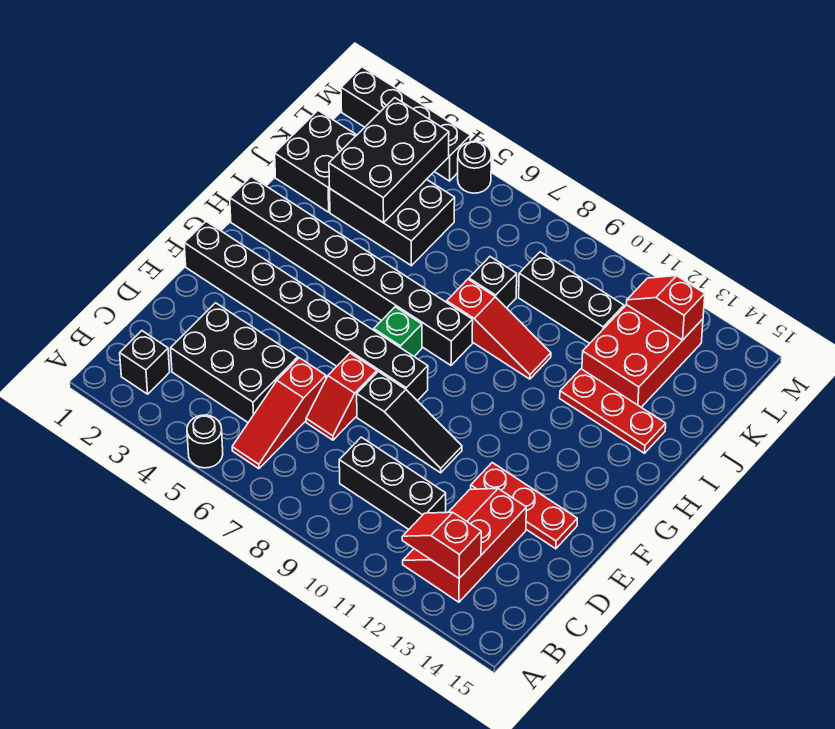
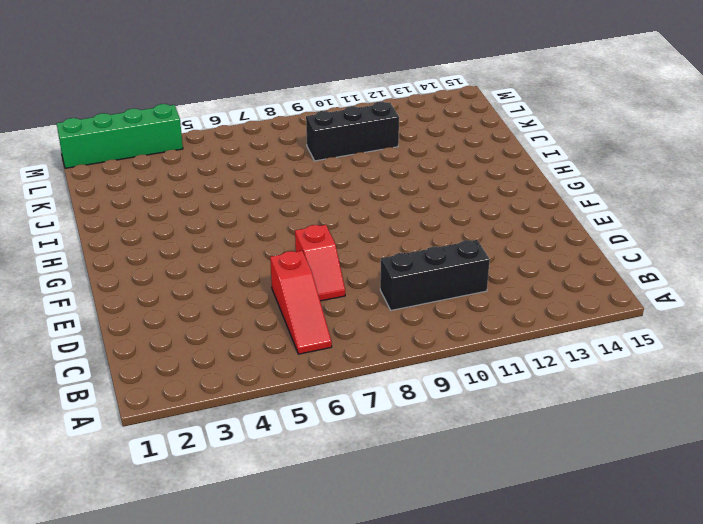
green 1x4 brick [56,104,183,168] -> black 1x4 brick [341,67,470,181]
none -> black 1x1 round brick [187,415,223,468]
none -> black 1x1 brick [120,331,170,394]
none -> red 2x3 slope [403,488,526,602]

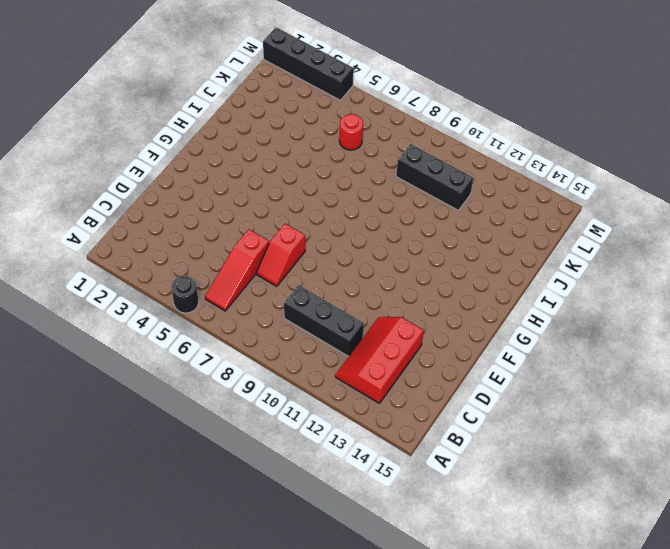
red 1x1 round brick [339,114,363,150] -> none
none -> black 1x1 brick [120,331,170,394]
none -> black 2x3 brick [171,303,298,422]
none -> black 1x3 slope [357,371,462,473]

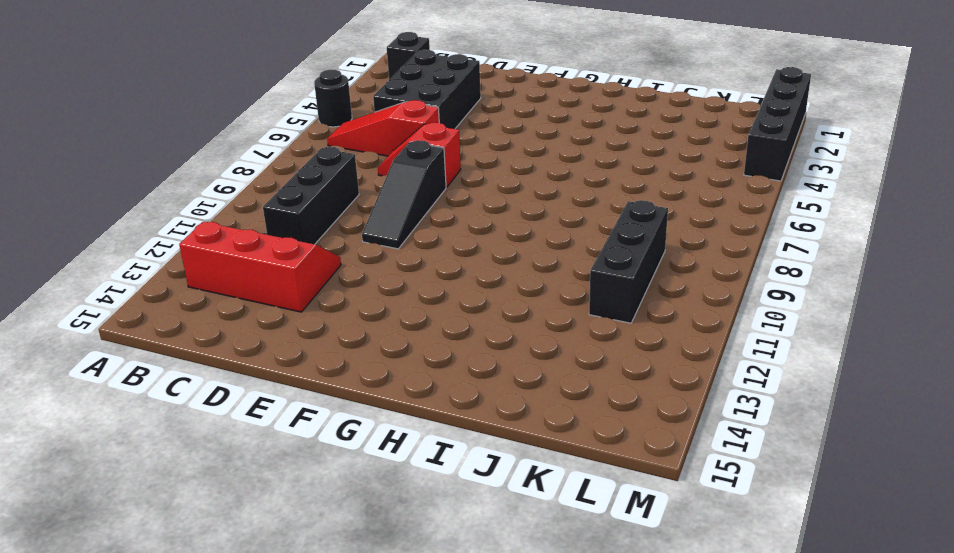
none -> red 1x3 plate [471,463,577,549]
none -> black 1x8 brick [184,221,428,401]
none -> green 1x1 brick [374,307,422,356]

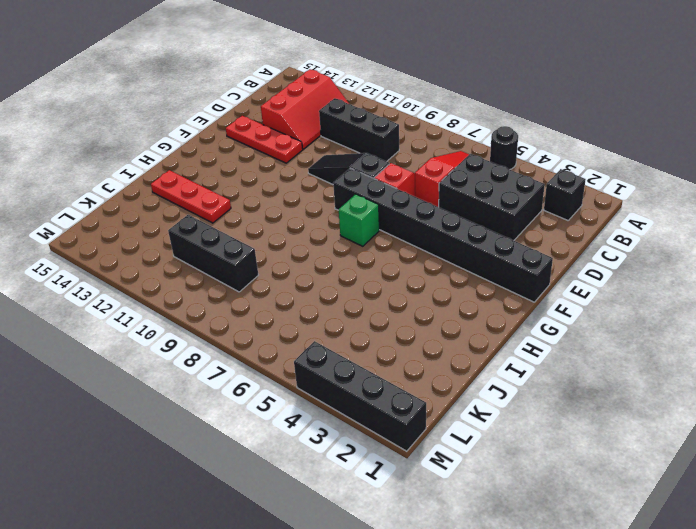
none -> black 1x8 brick [230,177,473,365]
none -> red 1x3 slope [447,279,551,379]
none -> black 2x2 brick [275,111,357,212]

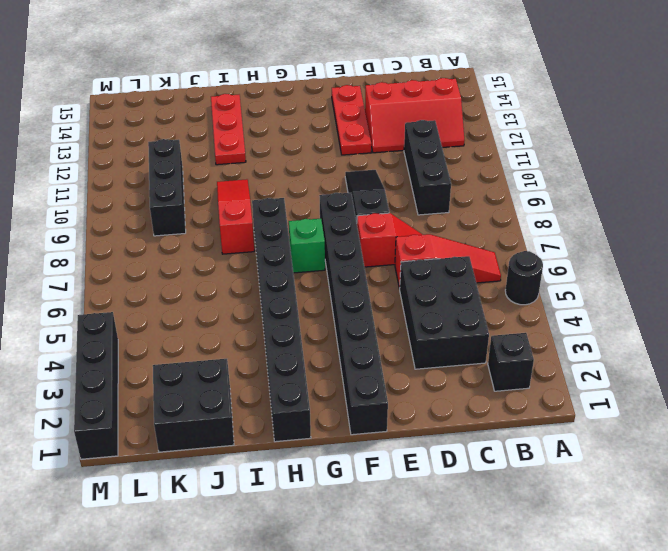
none -> black 2x3 brick [330,179,455,266]
none -> black 1x1 brick [469,257,517,308]
none -> red 2x3 brick [582,305,703,407]

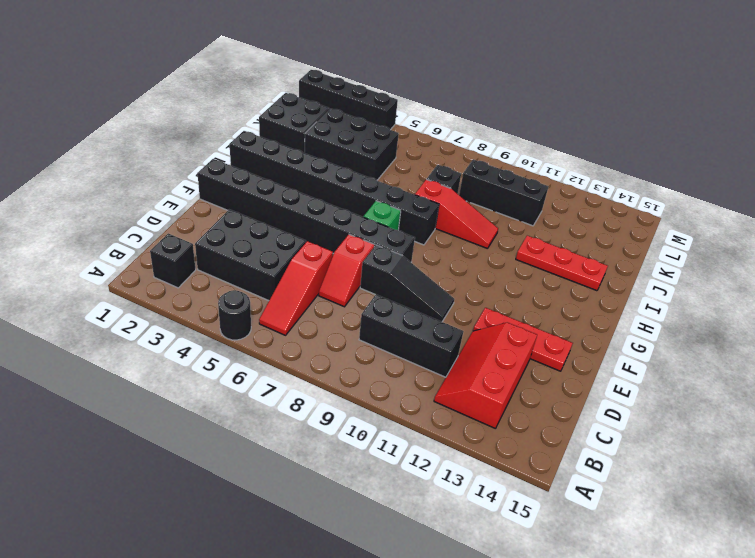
none -> red 2x3 brick [582,305,703,407]
none -> black 1x1 round brick [458,141,491,193]
none -> red 1x2 slope [402,512,481,578]

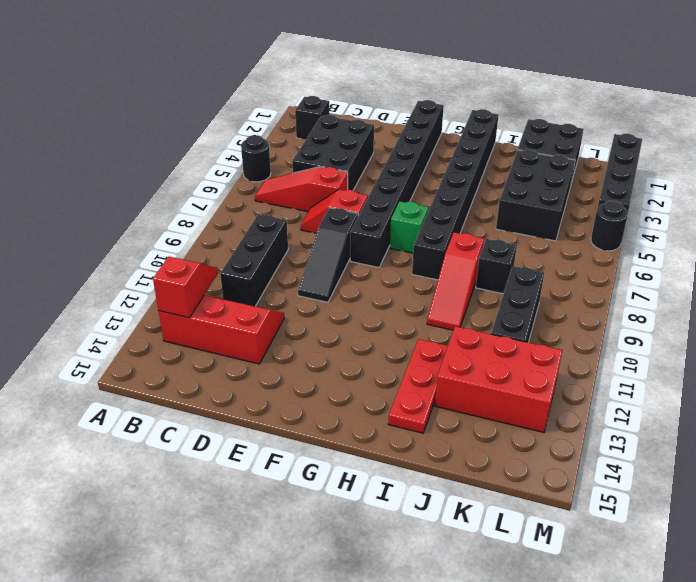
none -> red 1x3 plate [471,463,577,549]
none -> black 2x3 brick [329,98,449,223]
none -> red 1x2 slope [626,276,705,340]

